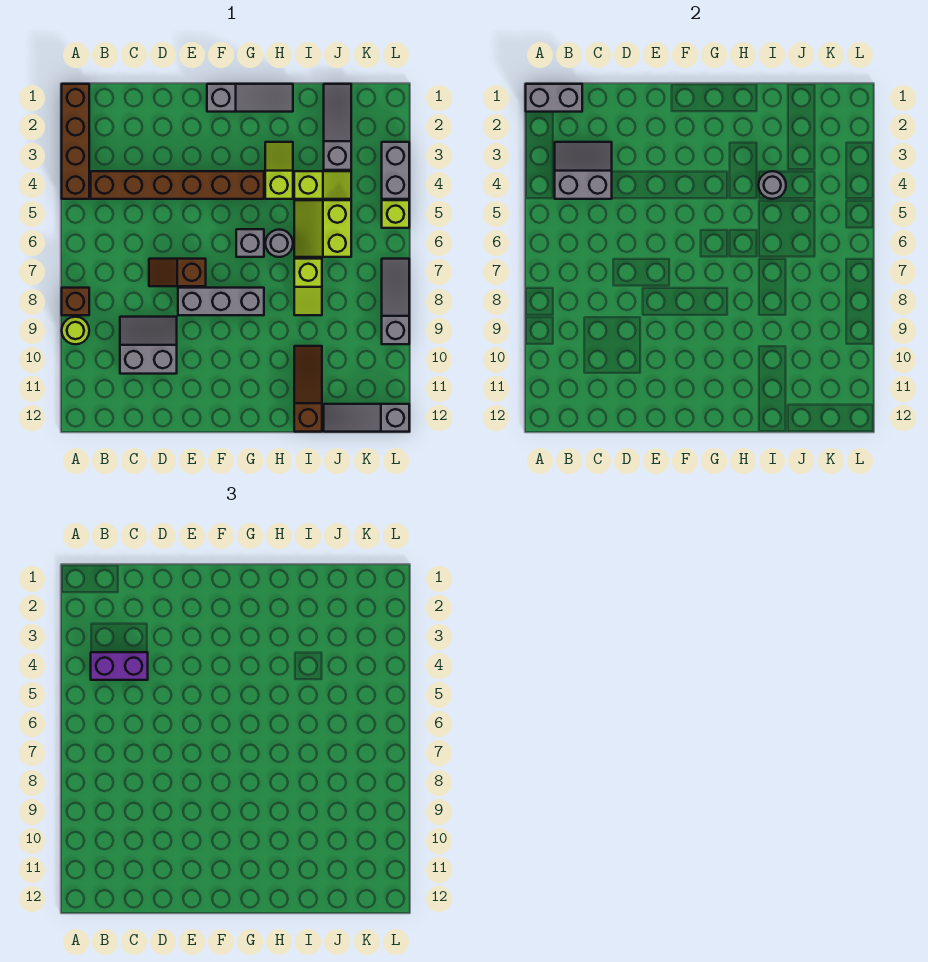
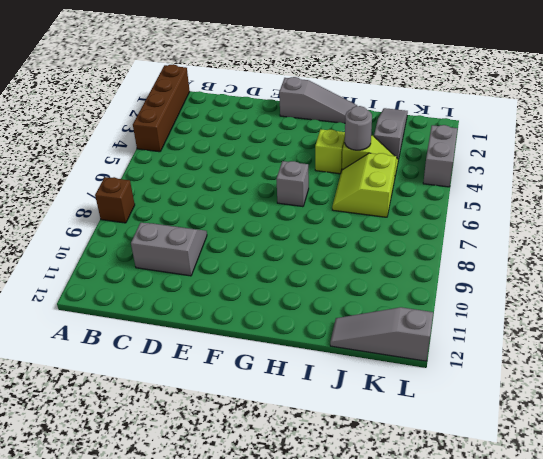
none -> lime 1x1 round brick [62,317,89,344]
none -> brown 1x6 brick [91,171,264,199]
none -> brown 1x2 slope [149,259,206,286]

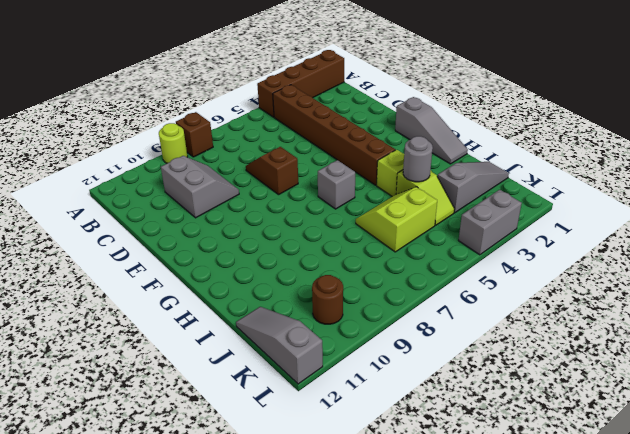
brown 1x1 round brick [312,275,343,324] -> none
none -> grey 1x3 brick [178,288,264,315]
none -> grey 1x1 round brick [265,230,293,257]
none -> lime 1x2 slope [294,259,322,315]

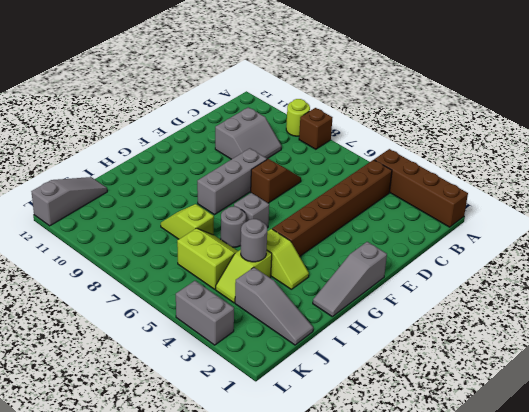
none -> brown 1x3 slope [294,346,322,432]
none -> lime 1x1 brick [382,200,409,228]
none -> grey 1x3 slope [382,259,409,344]

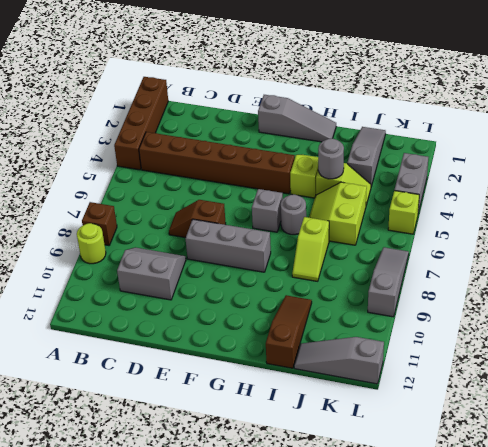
none -> grey 1x2 brick [526,84,582,112]
none -> grey 2x2 slope [555,142,612,199]
none -> purple 1x2 brick [91,652,148,680]

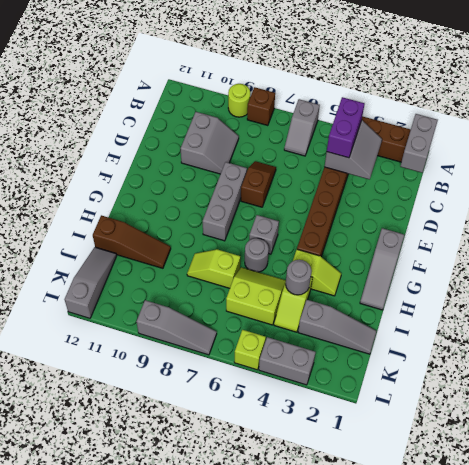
grey 1x2 slope [284,99,320,156] -> none

